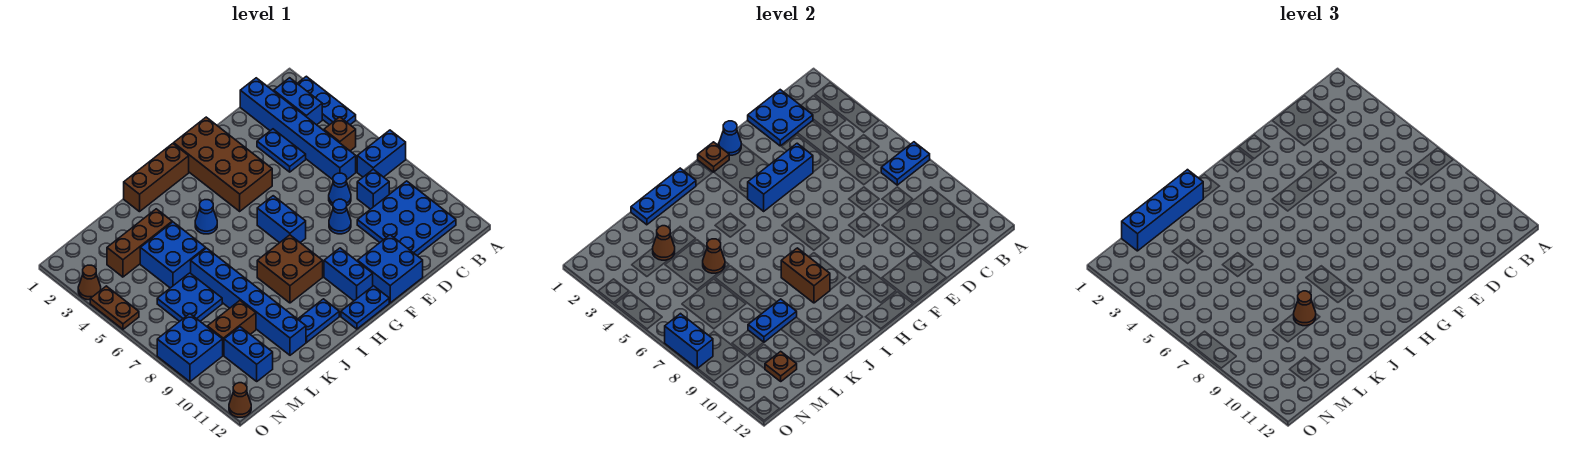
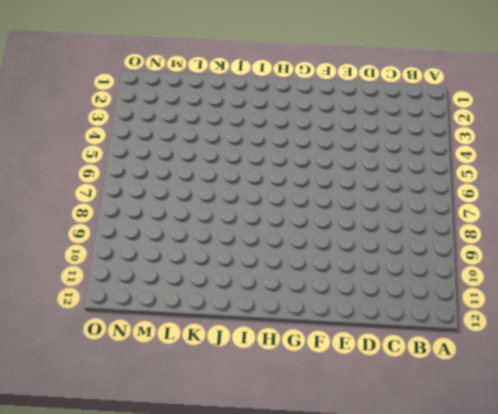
none -> blue 1x3 plate [297,76,356,125]
none -> blue 1x2 brick [357,130,406,177]
none -> blue 1x2 brick [274,78,322,125]
none -> brown 1x1 brick [324,117,356,151]

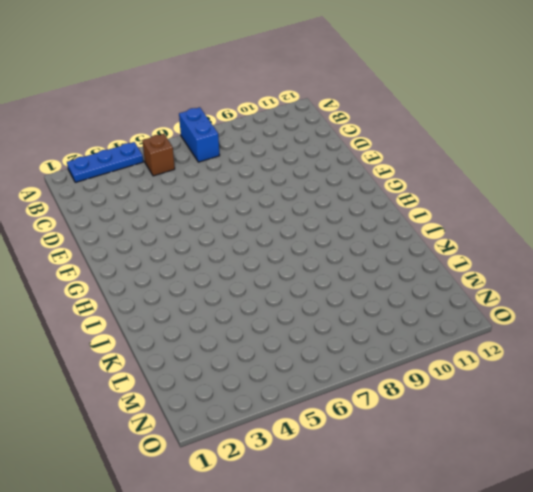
none -> blue 1x2 brick [274,78,322,125]
none -> blue 3x3 plate [357,181,456,255]
none -> blue 1x6 brick [240,78,356,180]
none -> blue 1x1 brick [357,169,389,209]

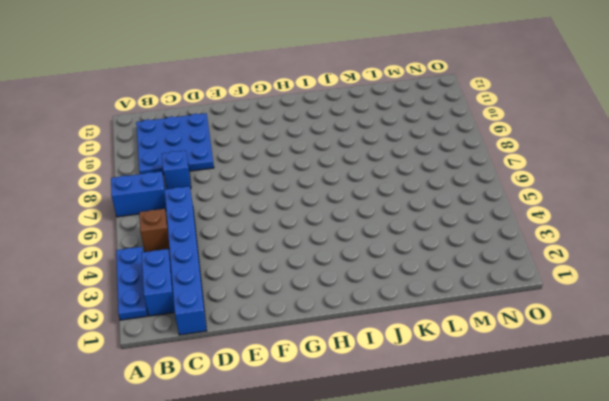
none -> blue 1x2 plate [257,129,306,172]
none -> blue 1x1 cone [329,173,351,206]
none -> blue 1x1 cone [329,199,351,234]
none -> blue 2x2 brick [358,235,423,303]

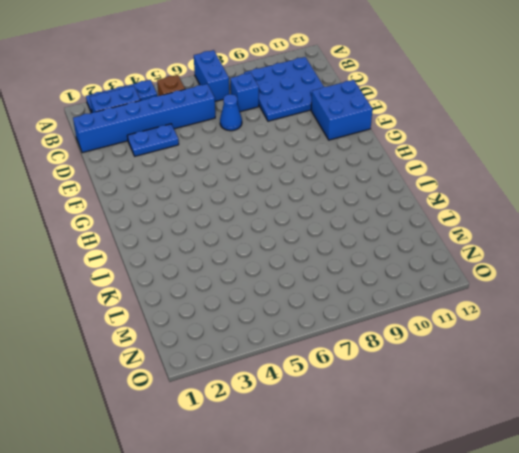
none -> blue 1x1 cone [329,199,351,234]
none -> brown 2x4 brick [174,117,272,211]
none -> blue 1x2 brick [257,196,306,243]
none -> blue 1x2 brick [324,248,373,301]

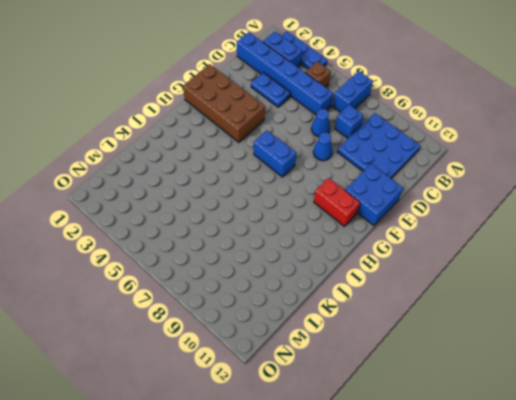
red 1x2 brick [314,178,360,226] -> blue 1x2 brick [324,248,373,301]
none -> blue 1x2 plate [341,286,389,329]
none -> brown 1x3 brick [124,144,189,212]
none -> brown 2x2 brick [257,235,323,303]
none -> blue 1x1 cone [195,200,217,234]

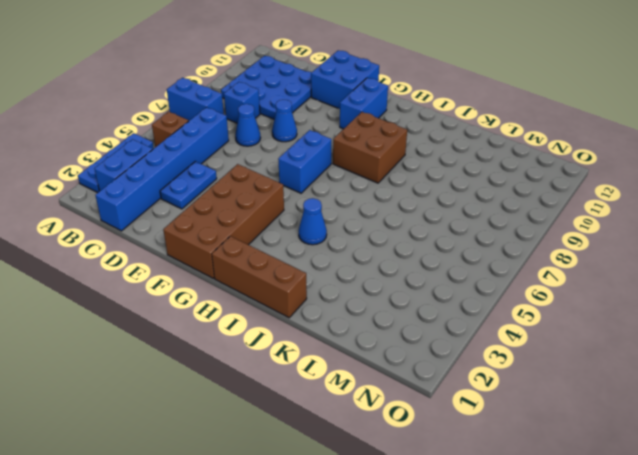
none -> blue 1x2 plate [341,286,389,329]
none -> blue 1x2 plate [298,299,339,342]
none -> brown 1x3 brick [107,209,172,277]
none -> blue 2x2 brick [140,222,206,288]

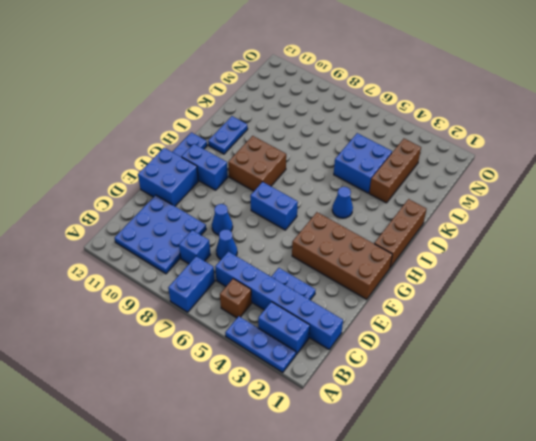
none -> blue 1x6 brick [191,248,306,355]
none -> blue 2x2 plate [157,273,222,321]
none -> brown 1x2 brick [207,301,256,355]
none -> blue 1x2 brick [224,327,273,381]

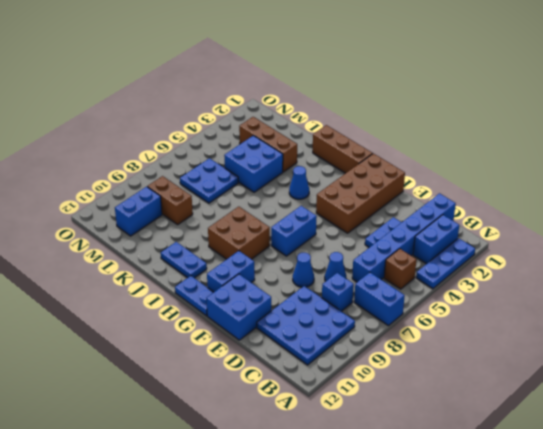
none -> blue 1x6 brick [191,248,306,355]
none -> blue 2x2 brick [157,314,223,382]
none -> brown 1x1 cone [78,265,101,300]
none -> brown 1x2 plate [90,286,139,329]

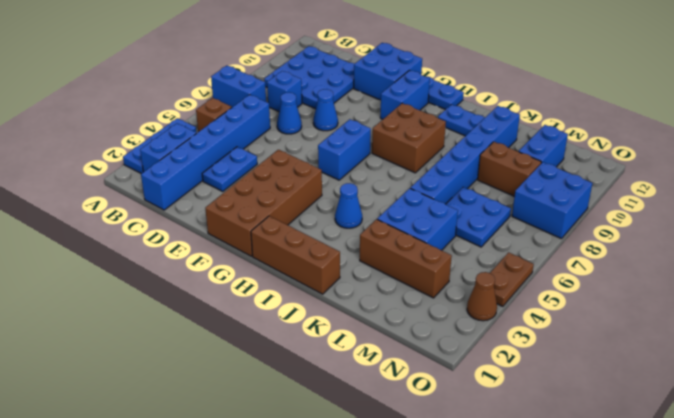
none -> brown 1x1 cone [229,383,251,417]
none -> blue 1x2 plate [881,142,930,185]
none -> blue 2x2 plate [748,90,813,146]
none -> blue 1x3 brick [747,143,813,211]

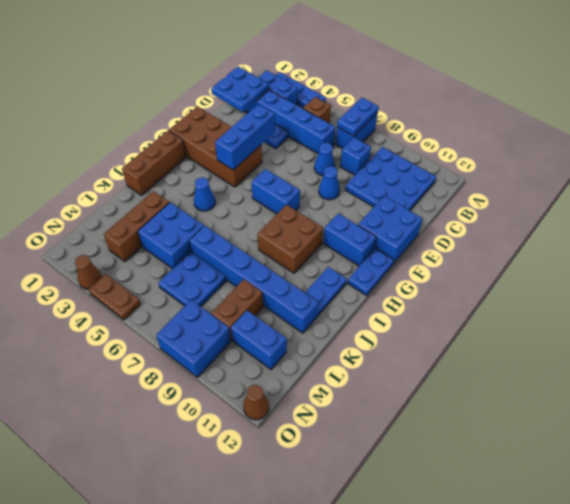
none -> blue 1x1 cone [719,121,741,155]
none -> brown 1x1 plate [698,142,729,172]
none -> blue 1x3 plate [631,168,696,225]
none -> brown 1x2 brick [781,248,830,303]

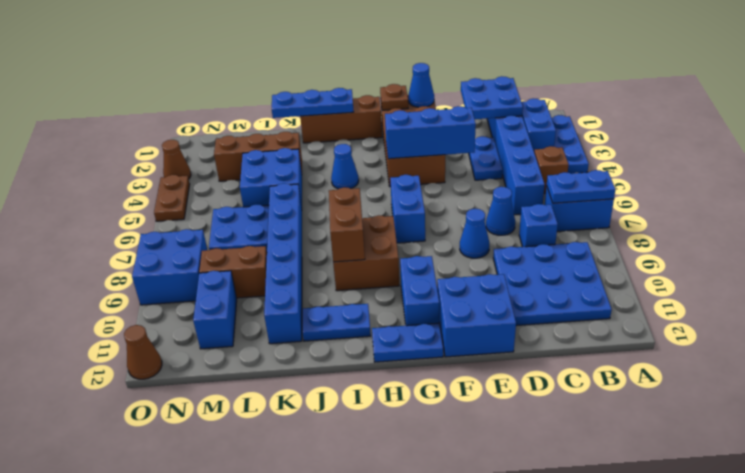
none -> brown 1x1 cone [703,239,725,273]
none -> blue 1x2 plate [748,299,797,342]
none -> brown 1x1 cone [653,226,675,260]
none -> brown 1x1 plate [765,351,797,381]

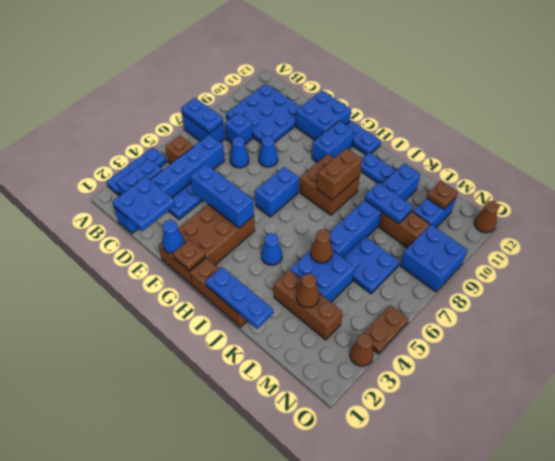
none -> blue 1x2 brick [665,314,713,369]
none -> blue 1x4 brick [1122,170,1203,251]
none -> brown 1x1 cone [1294,291,1316,326]

